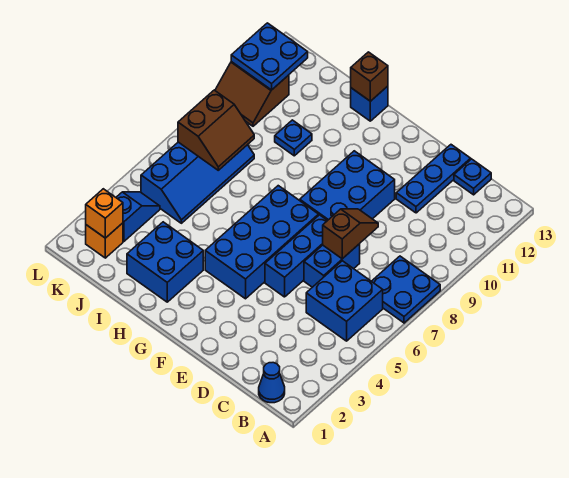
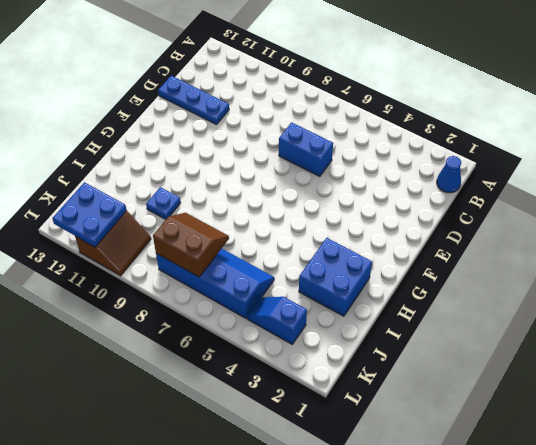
none -> blue 2x2 plate [372,256,440,323]
none -> blue 2x2 brick [306,261,383,341]
none -> blue 1x1 plate [454,159,491,195]

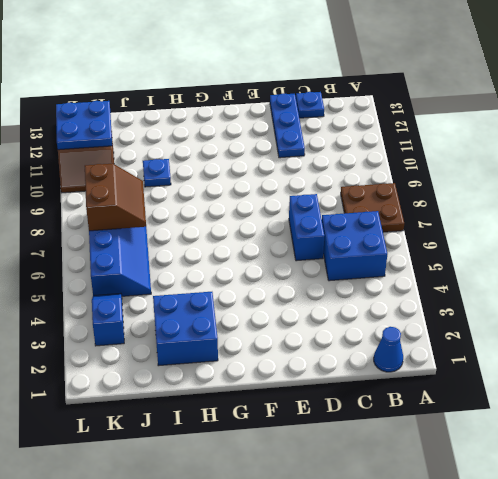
brown 2x2 plate [341,183,404,232] -> blue 2x2 plate [372,256,440,323]
none -> blue 1x3 brick [265,215,328,297]
none -> blue 2x3 brick [300,151,395,220]
none -> blue 2x4 brick [205,186,319,299]

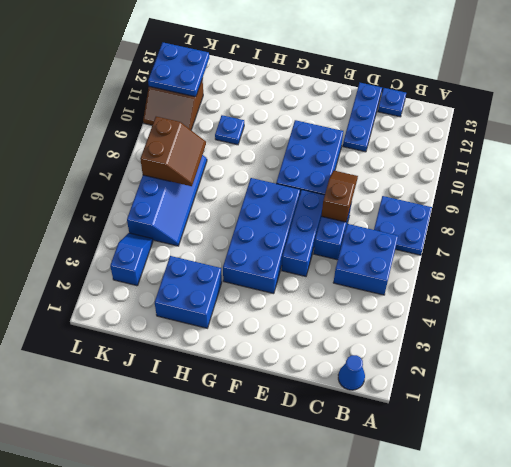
none -> blue 1x1 brick [351,86,388,121]
none -> orange 1x1 brick [86,223,123,258]
none -> brown 1x1 brick [351,52,388,101]

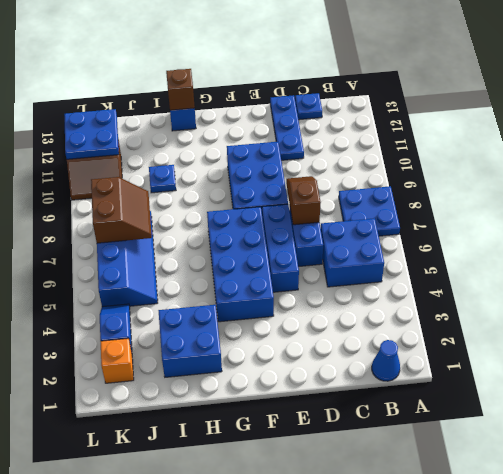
none -> orange 1x1 brick [86,189,123,238]

